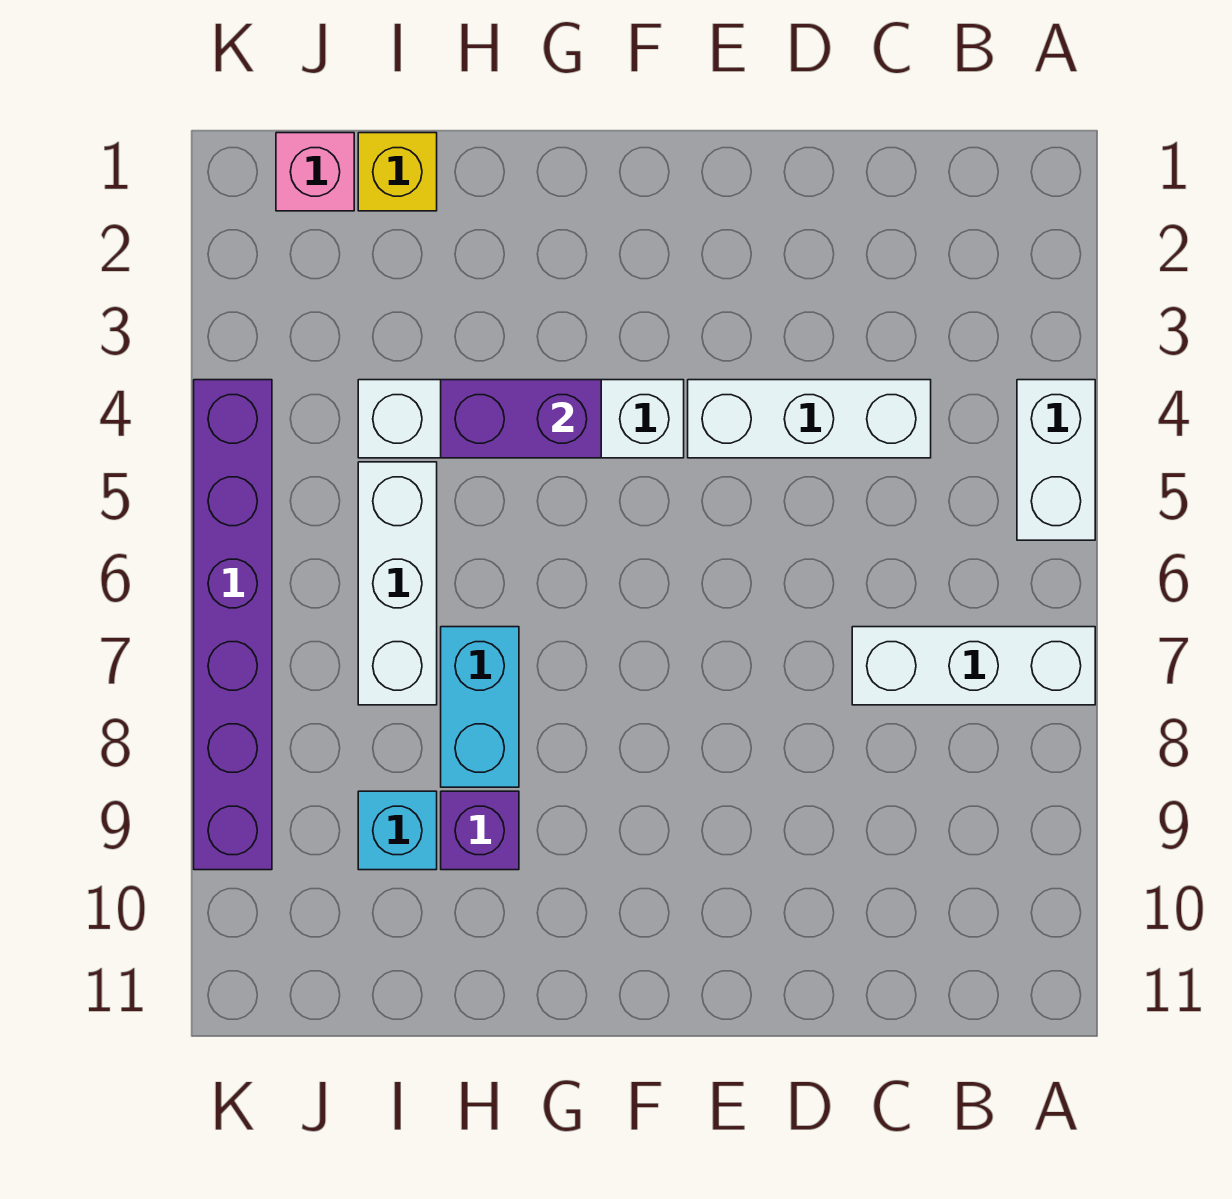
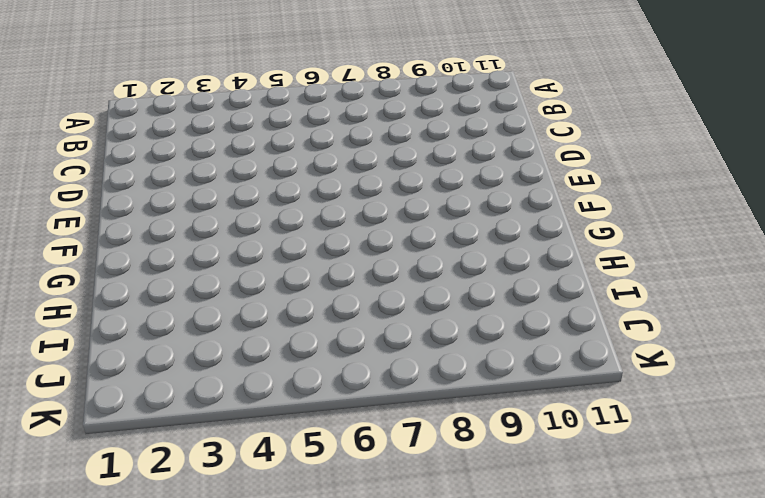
none -> white 1x2 brick [1017,380,1095,540]
none -> white 1x3 brick [852,627,1095,705]
none -> white 1x3 brick [688,380,931,458]

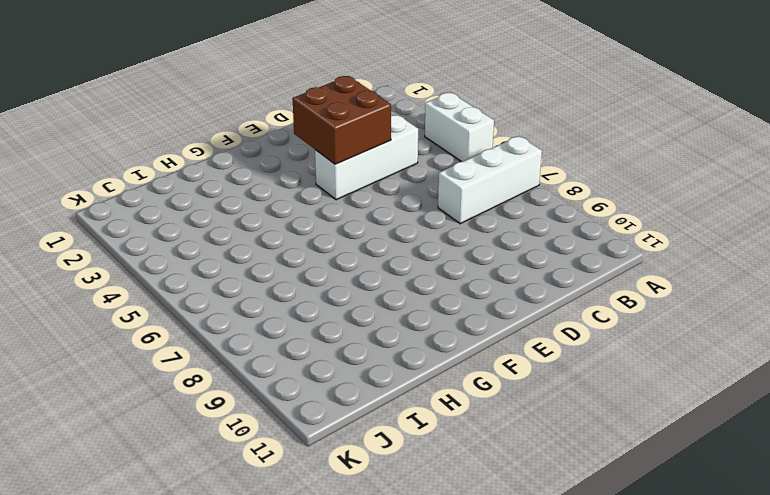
brown 2x2 brick [292,76,391,164] -> none
none -> white 1x4 brick [358,380,684,458]
none -> cyan 1x2 brick [441,627,519,787]
none -> purple 1x1 brick [441,791,519,870]

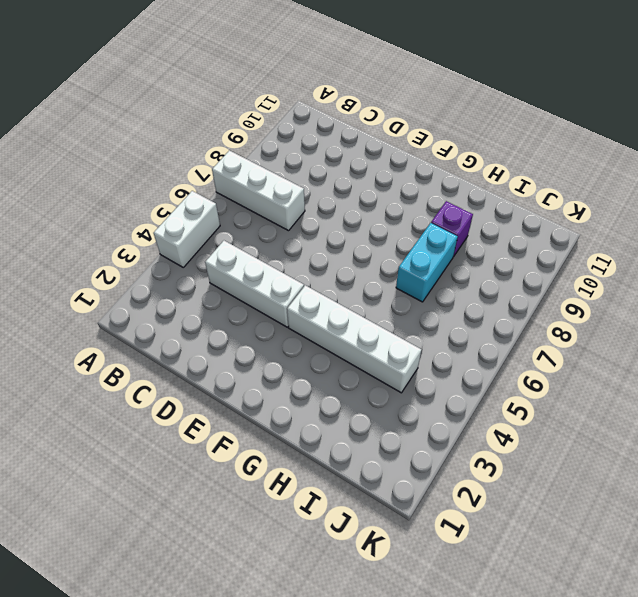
none -> yellow 1x1 brick [358,133,437,211]
none -> white 1x3 brick [358,462,437,705]
none -> cyan 1x1 brick [358,791,437,870]

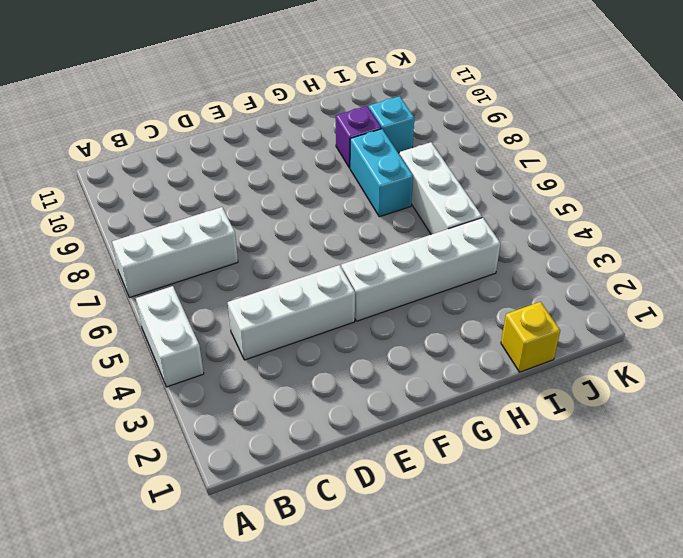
none -> pink 1x1 brick [276,133,354,211]
none -> purple 1x6 brick [194,380,272,870]
none -> purple 1x2 brick [441,380,601,458]

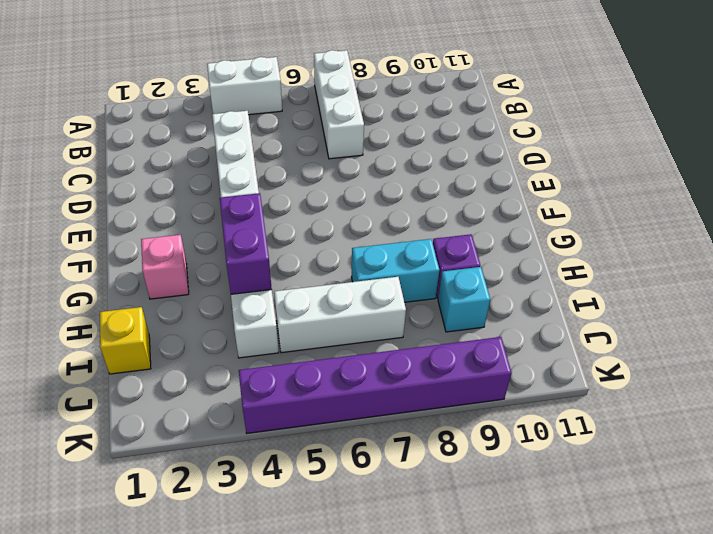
pink 1x1 brick [141,235,189,299] -> pink 1x1 brick moved to [276,133,354,211]

